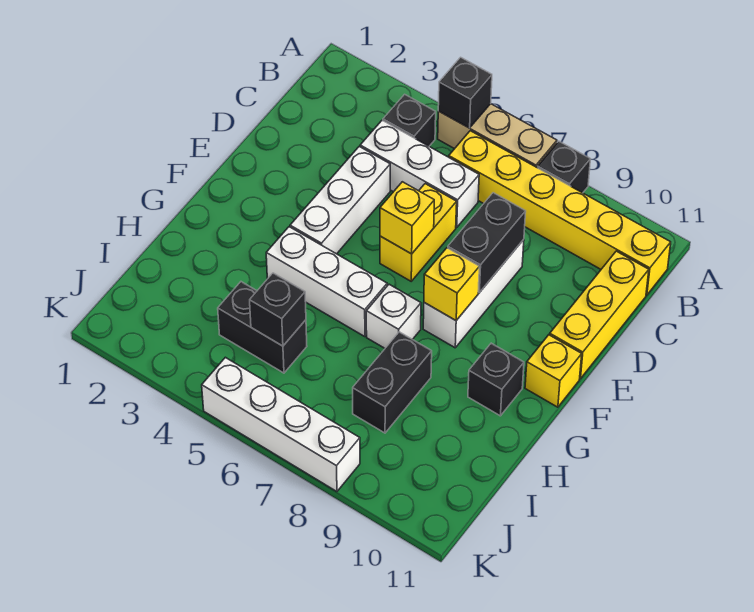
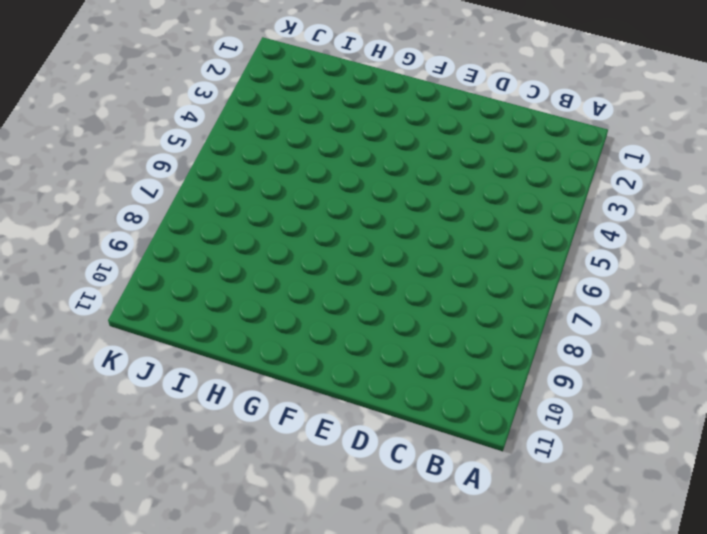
none -> tan 1x3 brick [438,104,557,168]
none -> black 1x1 brick [538,141,590,193]
none -> black 1x1 brick [383,94,436,146]

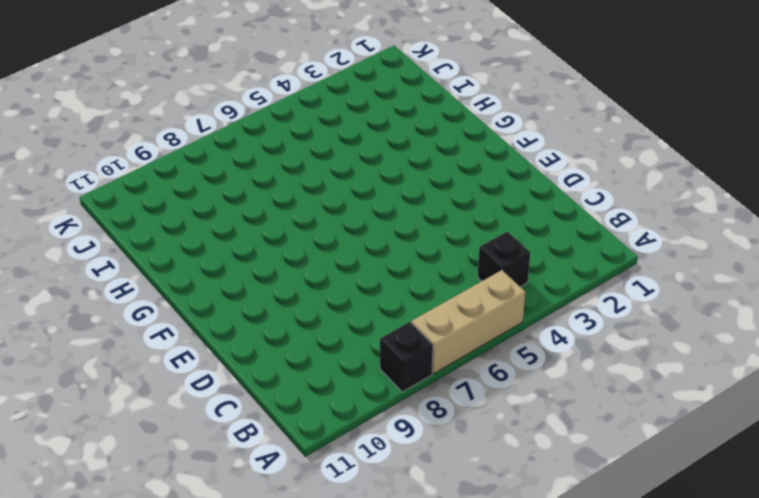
none -> yellow 1x6 brick [449,131,671,295]
none -> white 1x3 brick [360,120,479,227]
none -> yellow 1x3 brick [550,251,649,379]

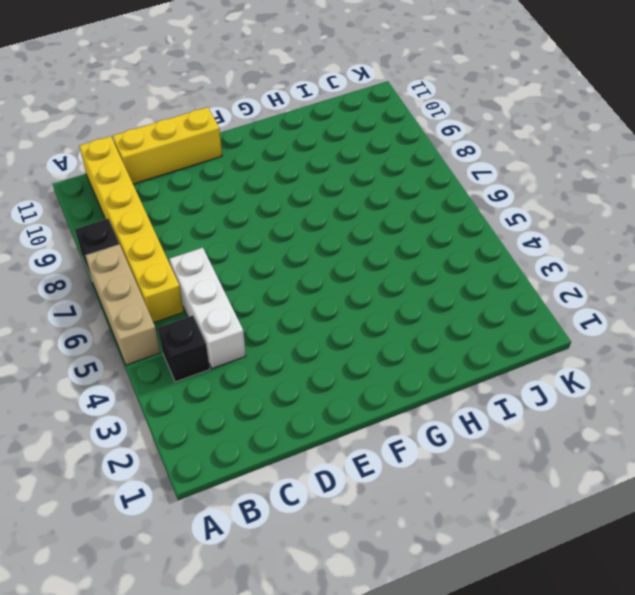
none -> white 1x3 brick [290,147,390,254]
none -> yellow 1x2 brick [380,184,457,281]
none -> white 1x3 brick [423,239,524,348]

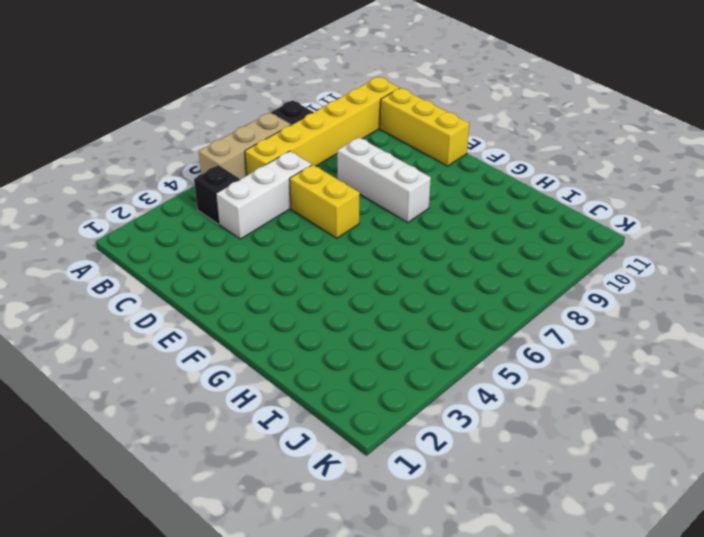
none -> white 1x3 brick [290,147,390,254]
none -> yellow 1x1 brick [525,335,582,407]
none -> white 1x3 brick [266,227,387,337]

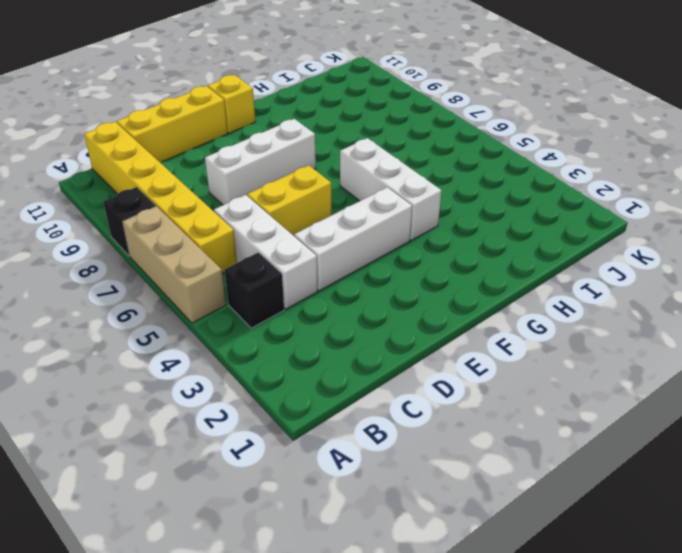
none -> white 1x1 brick [366,284,421,348]
none -> black 1x1 brick [468,343,524,416]
none -> black 1x2 brick [353,332,432,433]

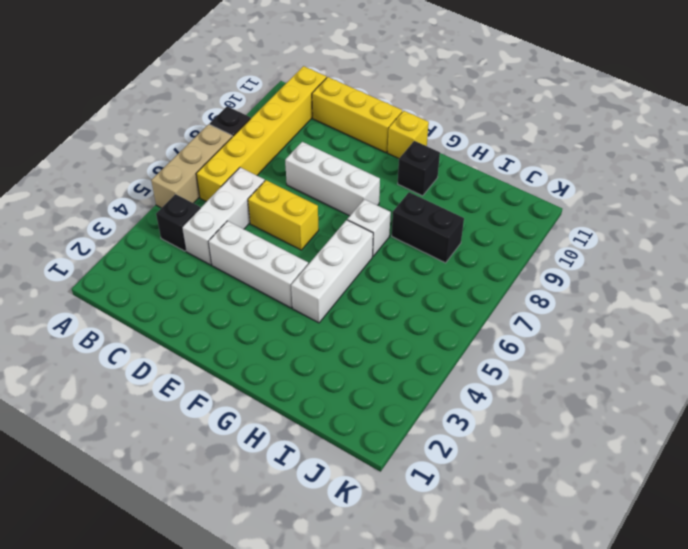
none -> black 1x2 brick [218,282,307,373]
none -> white 1x4 brick [202,357,360,491]
none -> black 1x1 brick [438,57,492,128]

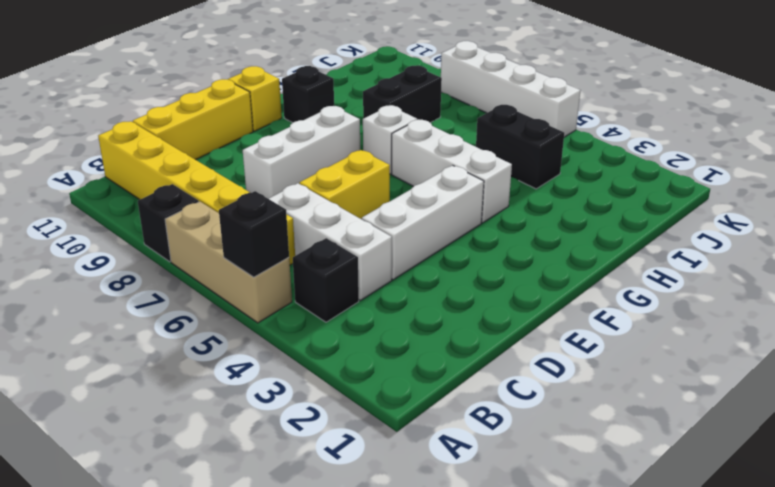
none -> black 1x2 brick [448,193,526,293]
none -> yellow 1x1 brick [380,182,434,254]
none -> yellow 1x1 brick [424,248,479,320]

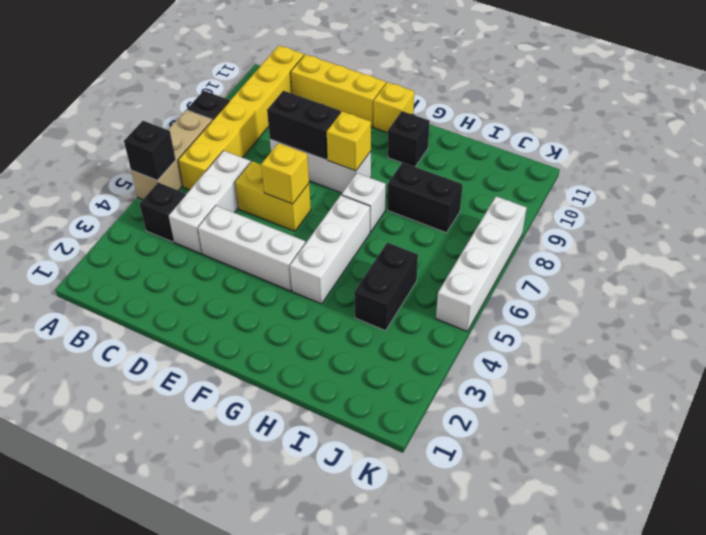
none -> black 1x1 brick [250,273,306,346]

